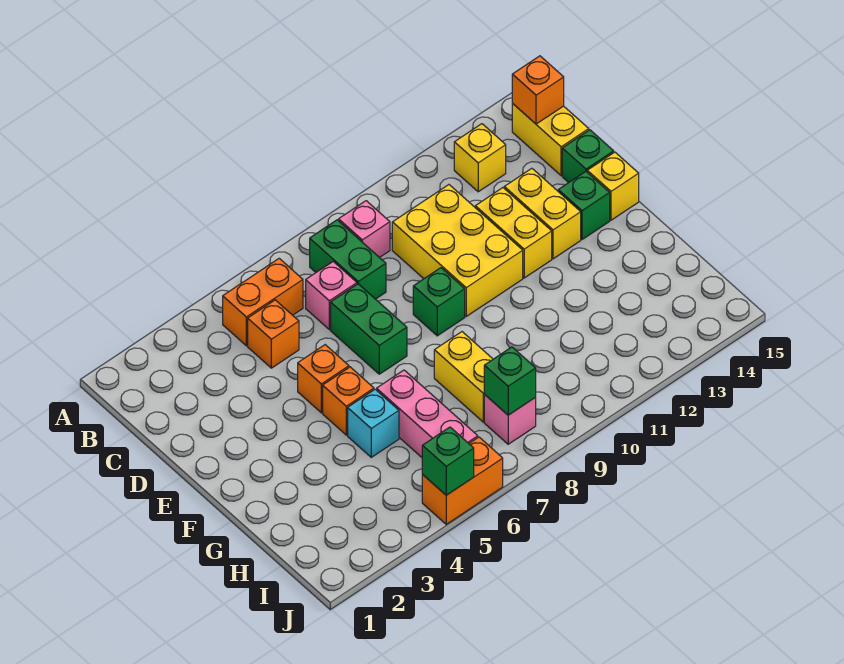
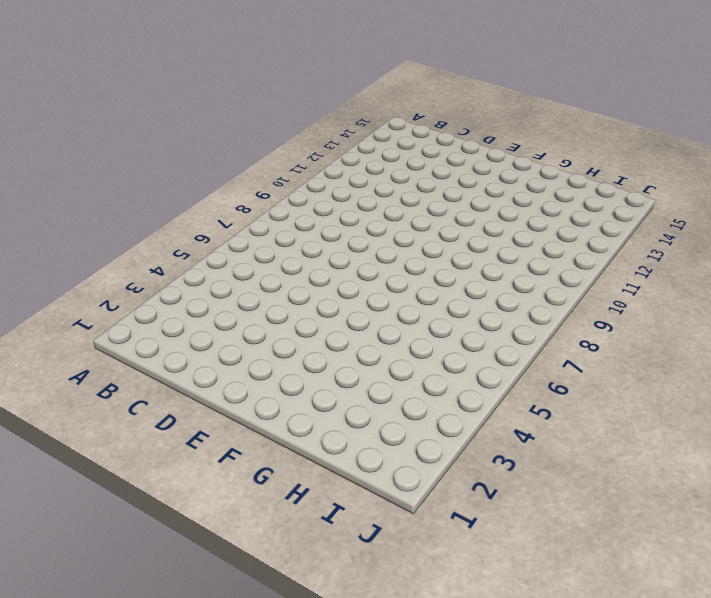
none -> orange 1x2 brick [223,259,303,346]
none -> green 1x2 brick [310,220,386,299]
none -> pink 1x1 brick [339,201,390,258]

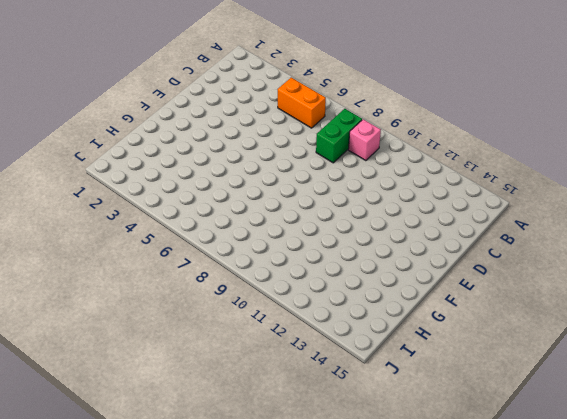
none -> yellow 1x1 brick [454,124,506,192]
none -> yellow 1x2 brick [512,104,589,176]
none -> orange 1x1 brick [248,300,299,368]

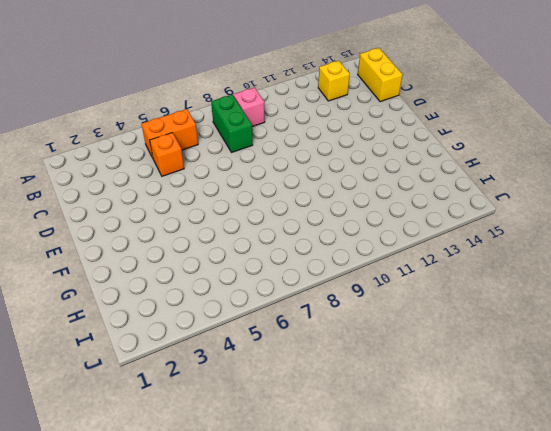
none -> pink 1x1 brick [306,262,357,330]
none -> yellow 2x3 brick [392,185,523,316]
none -> green 1x2 brick [331,284,407,374]

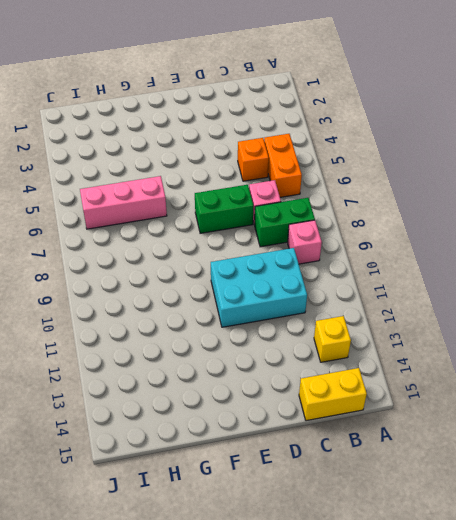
cyan 2x3 brick [211,248,307,327] -> yellow 2x3 brick [392,185,523,316]
none -> yellow 1x2 brick [475,188,552,278]
none -> yellow 1x2 brick [504,168,581,259]
none -> green 1x1 brick [562,130,614,182]

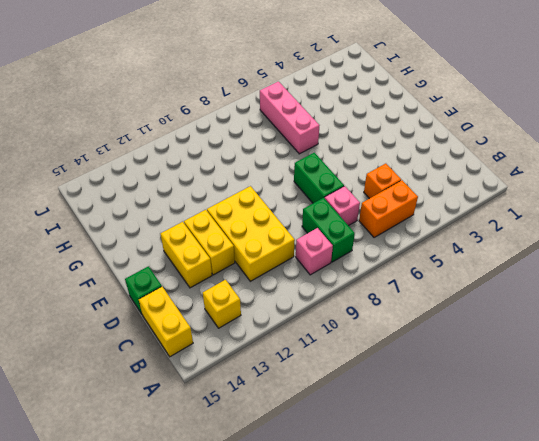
none -> orange 1x1 brick [298,345,349,413]
none -> green 1x1 brick [413,268,465,336]
none -> green 1x1 brick [558,171,610,239]

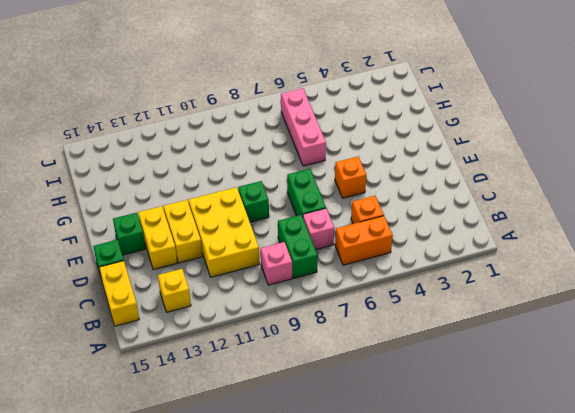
none -> yellow 1x1 brick [587,152,639,220]
none -> orange 1x1 brick [323,367,374,435]
none -> cyan 1x1 brick [348,389,399,457]

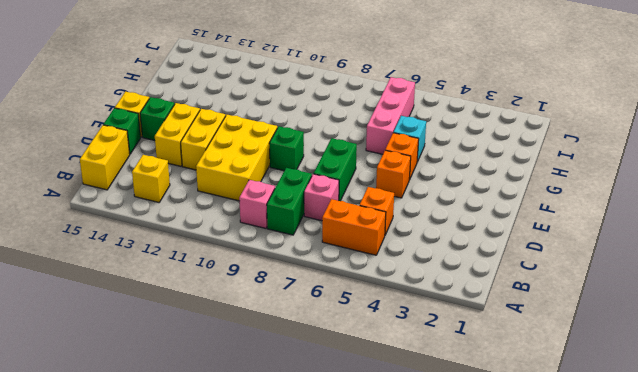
none -> yellow 1x2 brick [434,332,493,422]
none -> pink 1x1 brick [484,395,536,444]
none -> orange 1x2 brick [422,437,503,524]

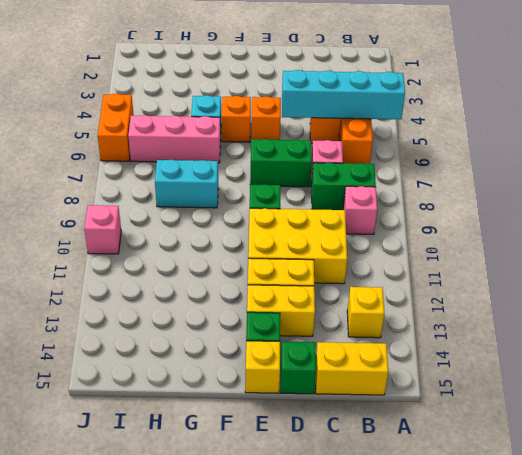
cyan 1x4 brick [282,70,405,119] -> none
cyan 1x2 brick [155,160,218,208] -> yellow 1x2 brick [434,332,493,422]
pink 1x1 brick [84,205,121,254] -> pink 1x1 brick moved to [484,395,536,444]
none -> orange 1x1 brick [512,56,564,124]
none -> green 1x1 brick [484,347,536,415]
none -> green 1x1 brick [422,427,474,495]

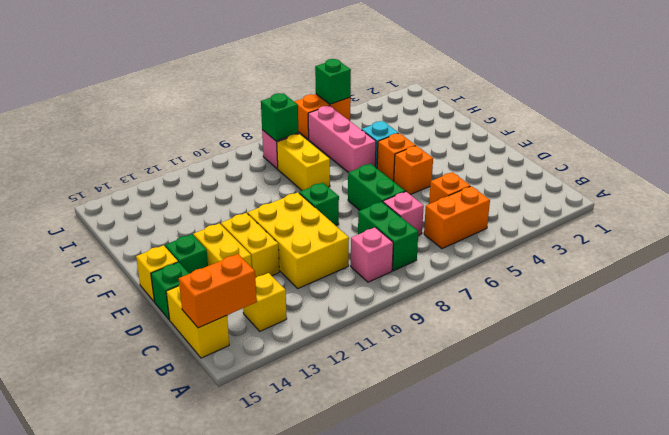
orange 1x2 brick [179,254,257,328] -> orange 1x1 brick [512,56,564,124]

